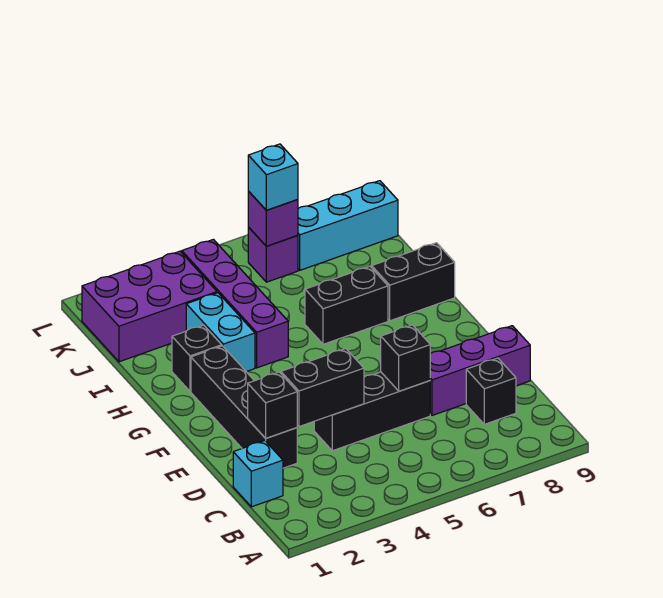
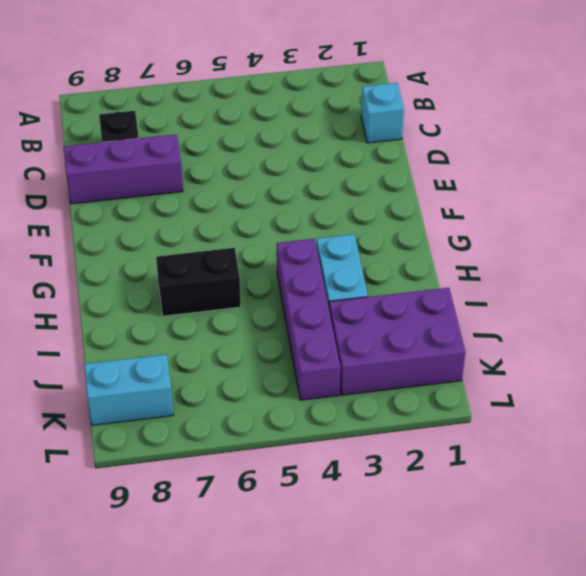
cyan 1x2 brick [84,354,173,425] -> cyan 1x3 brick [298,181,398,270]
none -> black 1x4 brick [191,346,297,468]
none -> black 1x3 brick [314,372,430,451]
none -> black 1x1 brick [172,325,222,391]

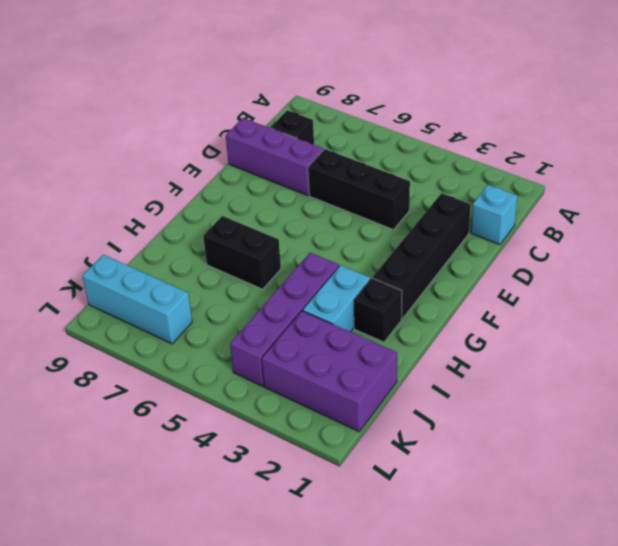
none -> black 1x2 brick [372,243,455,321]
none -> purple 1x1 brick [248,227,298,282]
none -> black 1x1 brick [248,372,297,438]

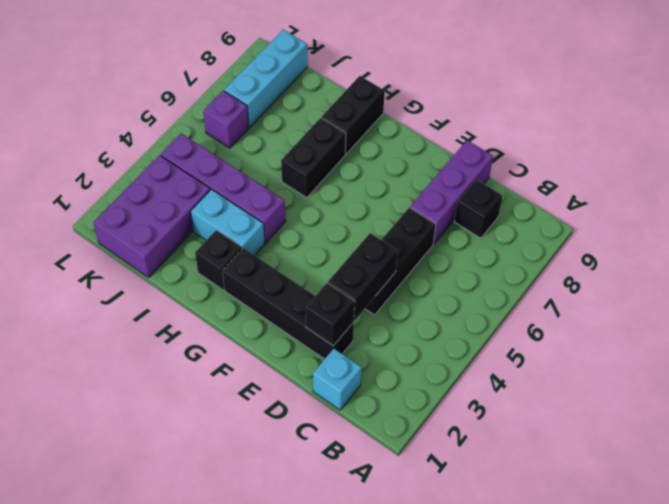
none -> black 1x1 brick [381,325,430,391]
none -> purple 1x1 brick [248,191,298,246]
none -> cyan 1x1 brick [248,144,298,210]

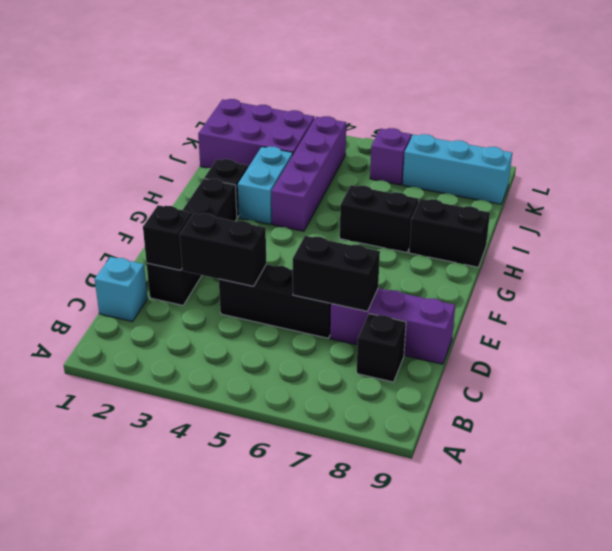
black 1x2 brick [293,236,380,311] -> black 1x1 brick [381,325,430,391]
none -> purple 1x1 brick [248,191,298,246]
none -> cyan 1x1 brick [248,144,298,210]

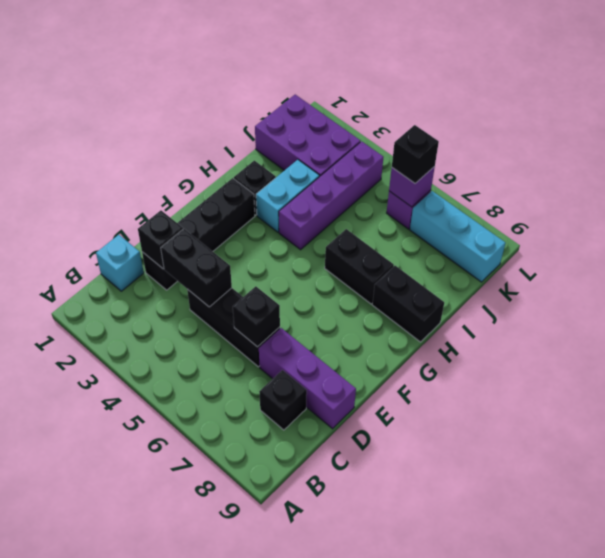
black 1x1 brick [392,125,439,183] -> cyan 1x1 brick [248,144,298,210]

